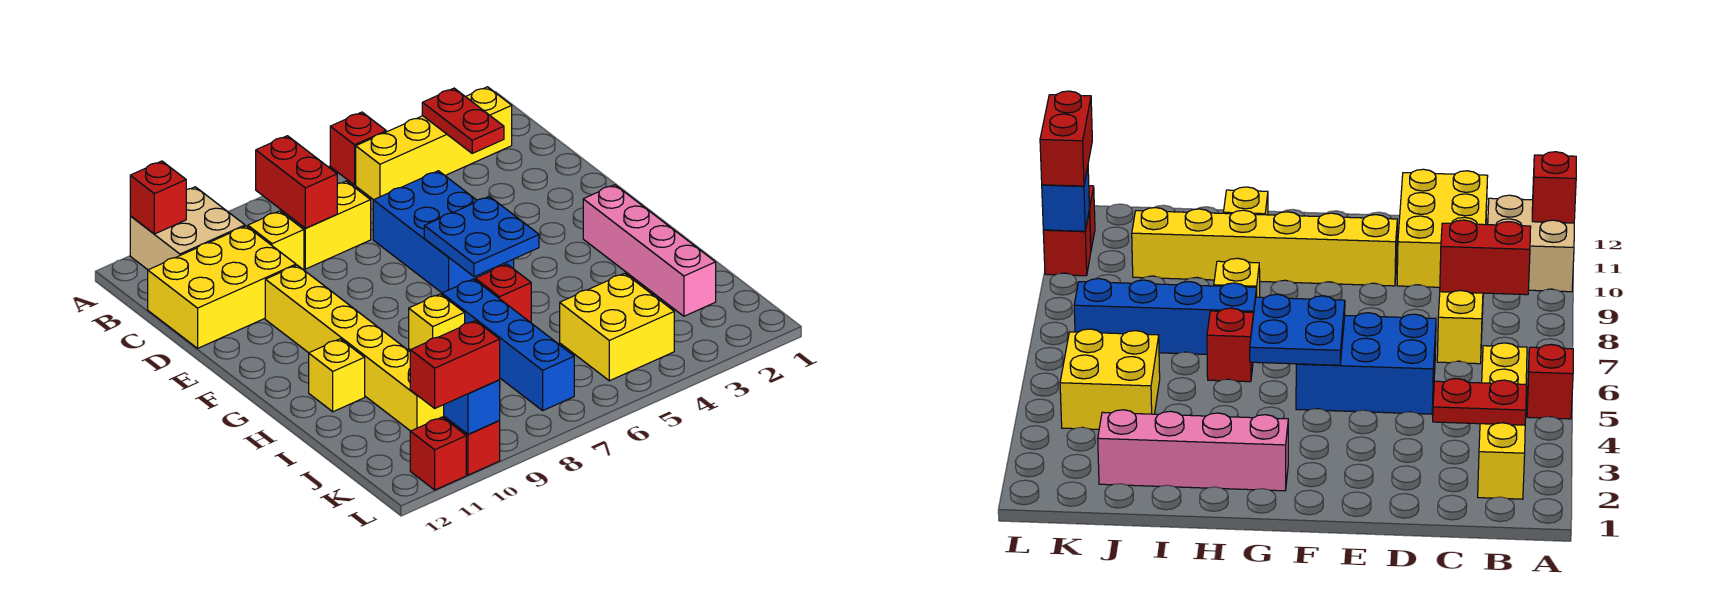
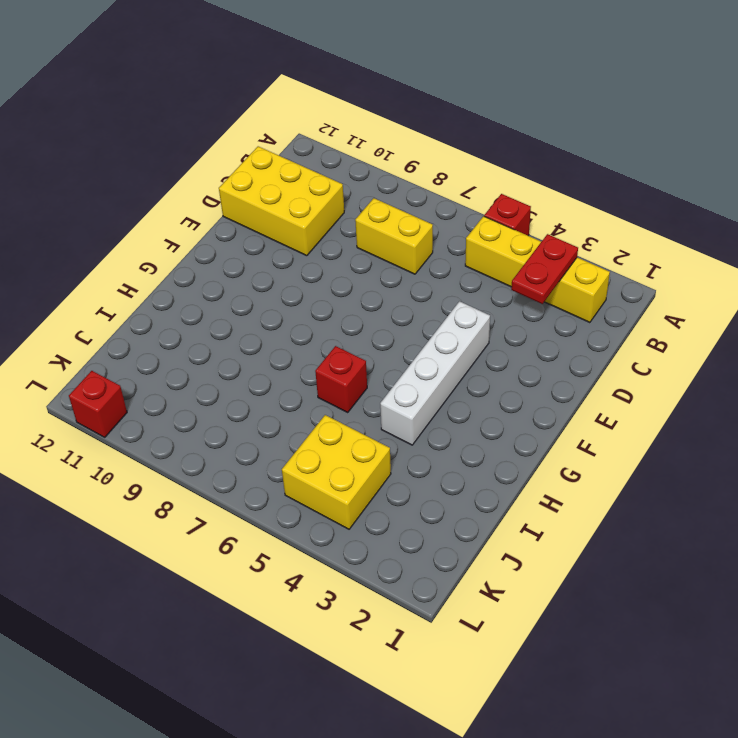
white 1x4 brick [380,301,490,445] -> none
none -> tan 2x2 brick [130,187,245,270]
none -> yellow 1x1 brick [248,211,304,270]
none -> blue 2x3 brick [373,171,514,293]

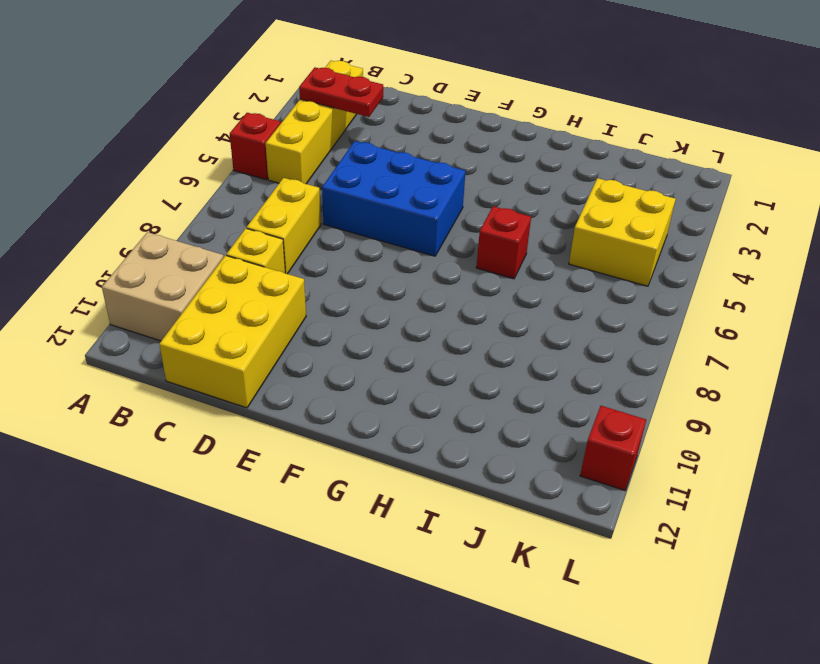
none -> yellow 1x6 brick [265,265,444,431]
none -> pink 1x4 brick [583,185,716,316]
none -> blue 1x4 brick [442,279,574,411]

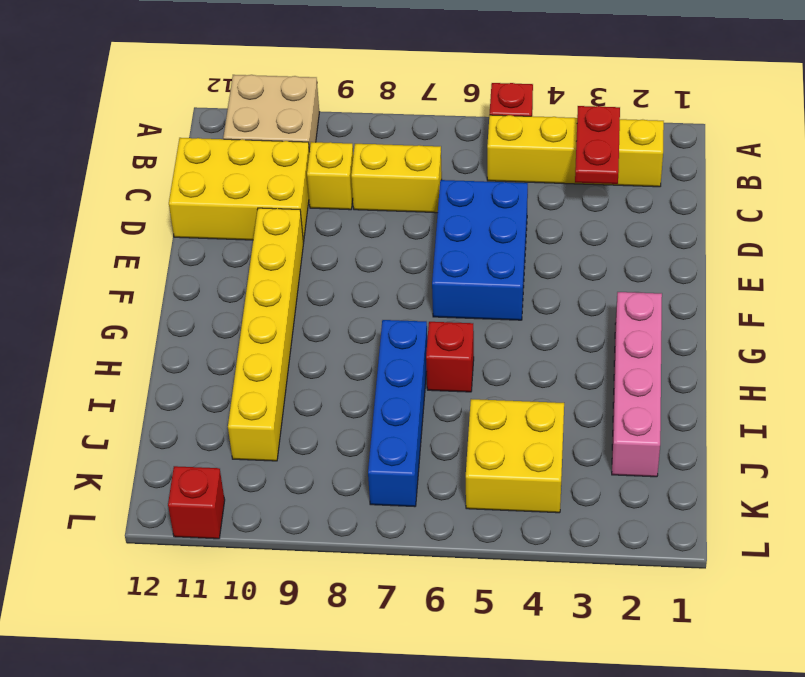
none -> yellow 1x1 brick [409,294,465,350]
none -> yellow 1x1 brick [309,339,365,412]
none -> red 1x1 brick [444,416,500,475]

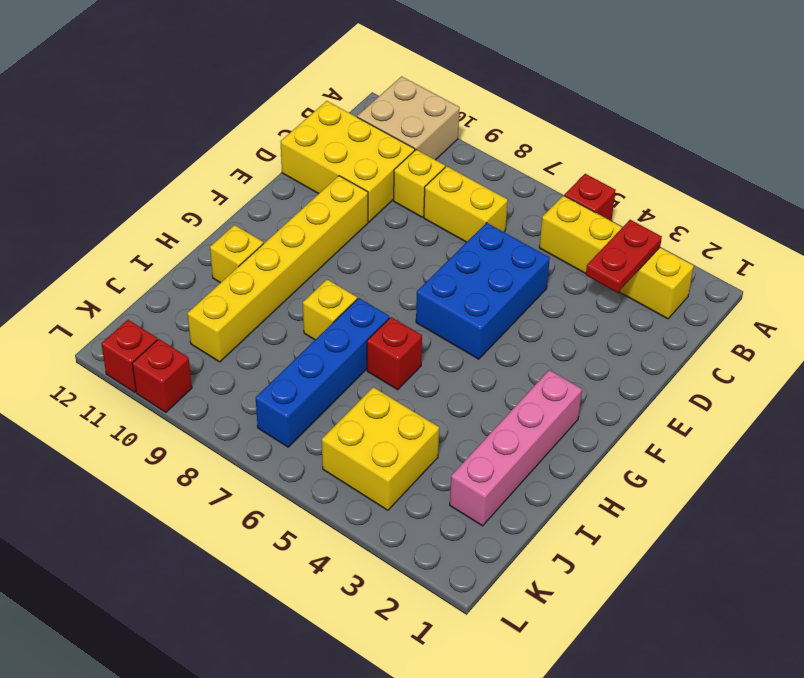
none -> red 1x1 brick [130,161,186,234]
none -> red 1x2 brick [256,136,337,228]
none -> blue 2x2 plate [424,196,539,277]

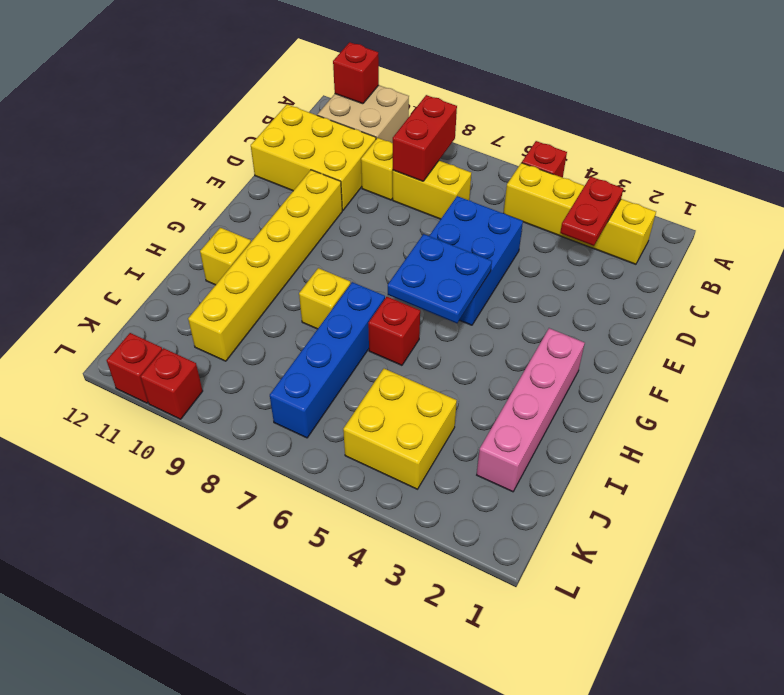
none -> blue 1x1 brick [444,380,500,434]
none -> red 1x2 brick [410,321,500,408]

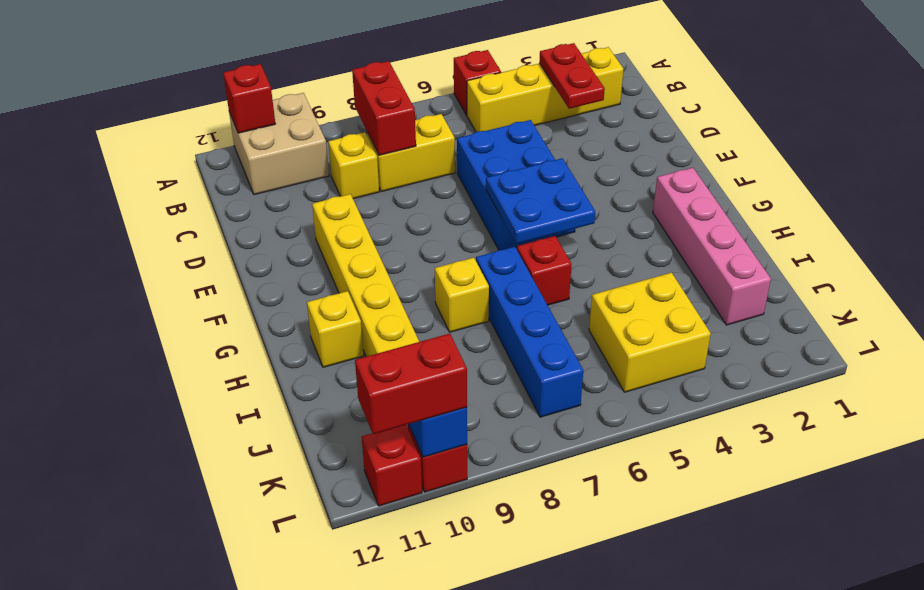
none -> yellow 2x3 brick [148,226,296,348]

